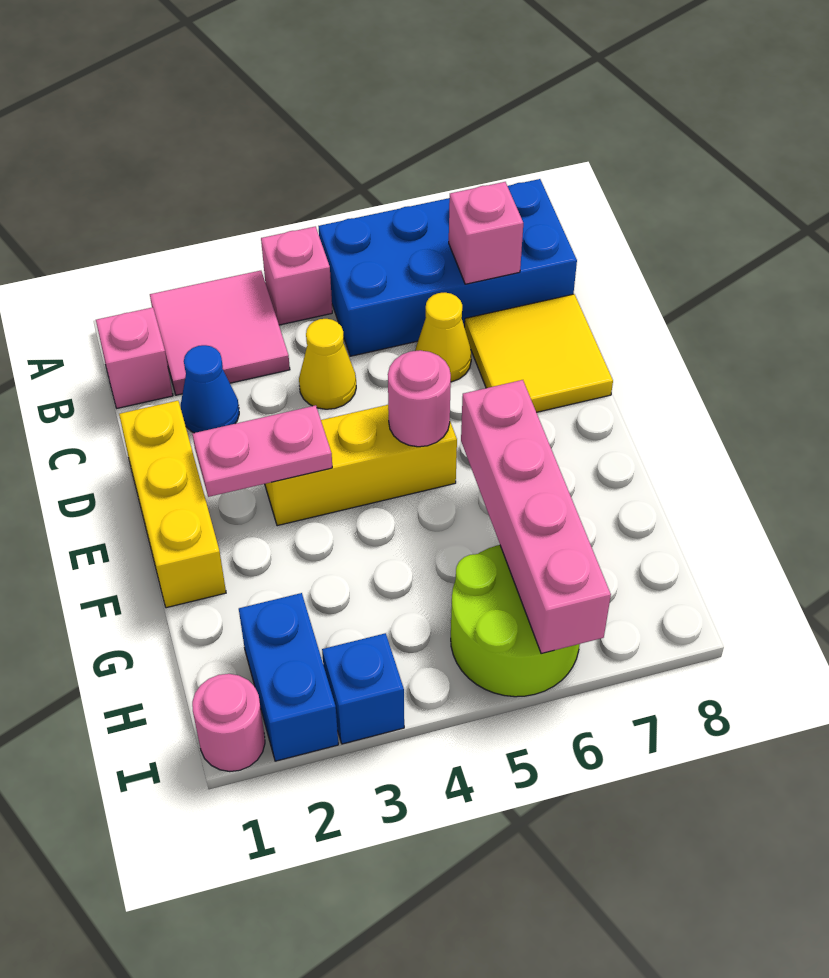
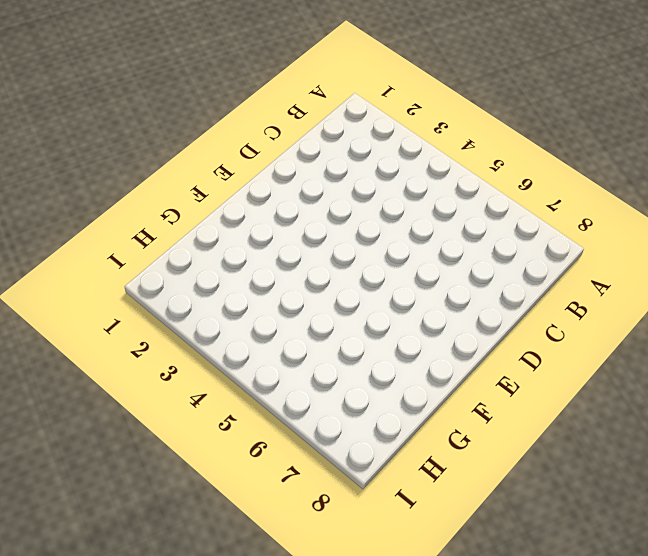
none -> pink 2x2 tile [150,271,290,395]
none -> pink 1x1 brick [261,226,332,325]
none -> blue 2x4 brick [319,179,577,356]

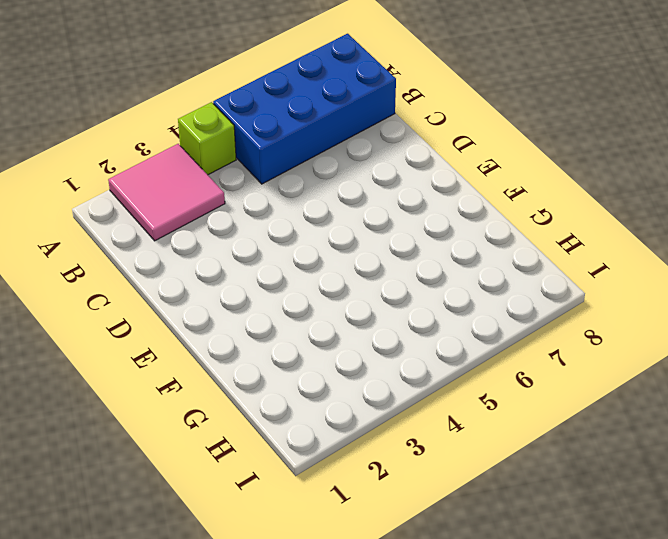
lime 1x1 brick [178,102,236,175] -> pink 1x1 brick [261,226,332,325]
none -> pink 1x1 brick [96,307,173,408]
none -> blue 1x1 cone [181,345,239,433]
none -> yellow 1x1 cone [299,319,356,409]

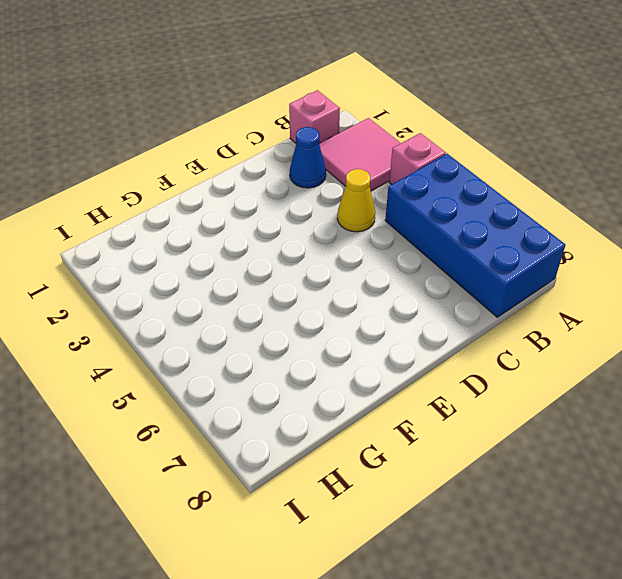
none -> yellow 1x1 cone [415,293,471,382]
none -> yellow 2x2 tile [465,294,613,412]
none -> yellow 1x3 brick [119,401,226,608]

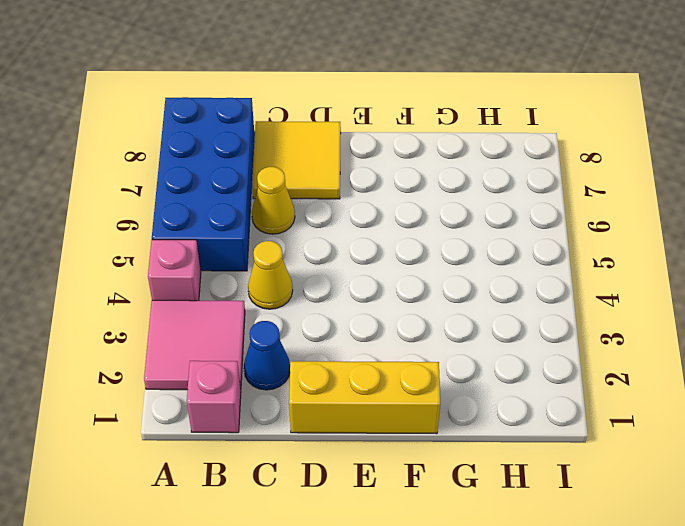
none -> yellow 1x3 brick [265,405,457,526]
none -> blue 1x2 brick [239,593,338,761]
none -> lime 2x2 round brick [451,545,580,697]

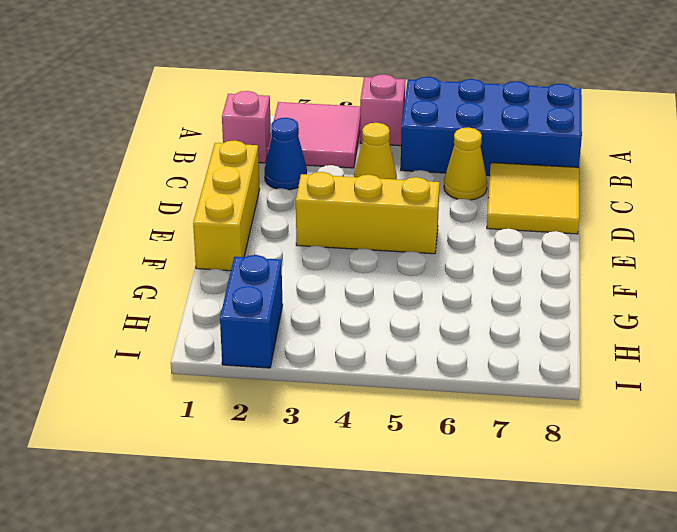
none -> lime 2x2 round brick [451,545,580,697]
none -> pink 1x1 round brick [192,674,265,772]
none -> blue 1x1 brick [322,633,404,744]

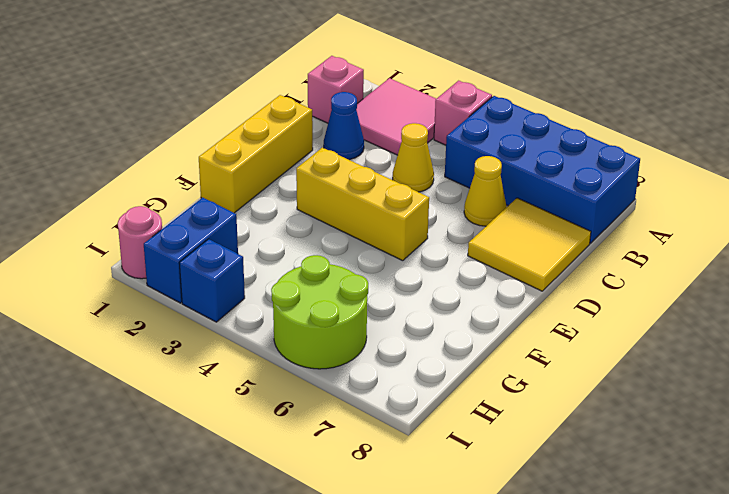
none -> pink 1x1 brick [449,182,523,284]
none -> pink 1x2 plate [193,405,332,497]
none -> pink 1x1 round brick [388,350,451,447]

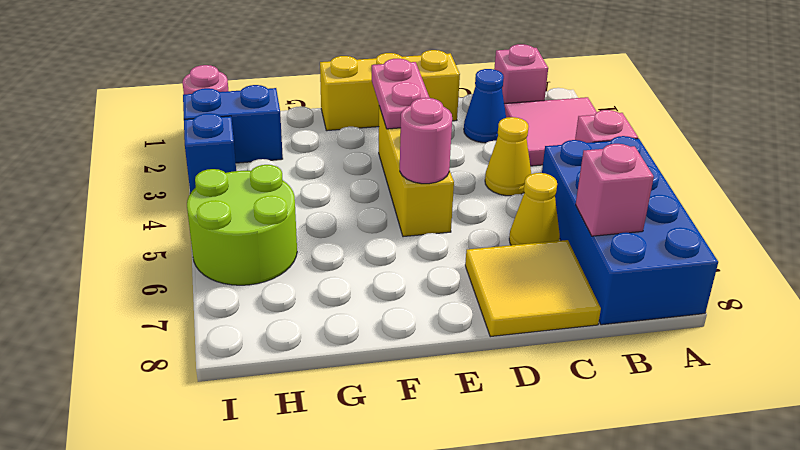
none -> pink 1x4 brick [461,380,611,654]

